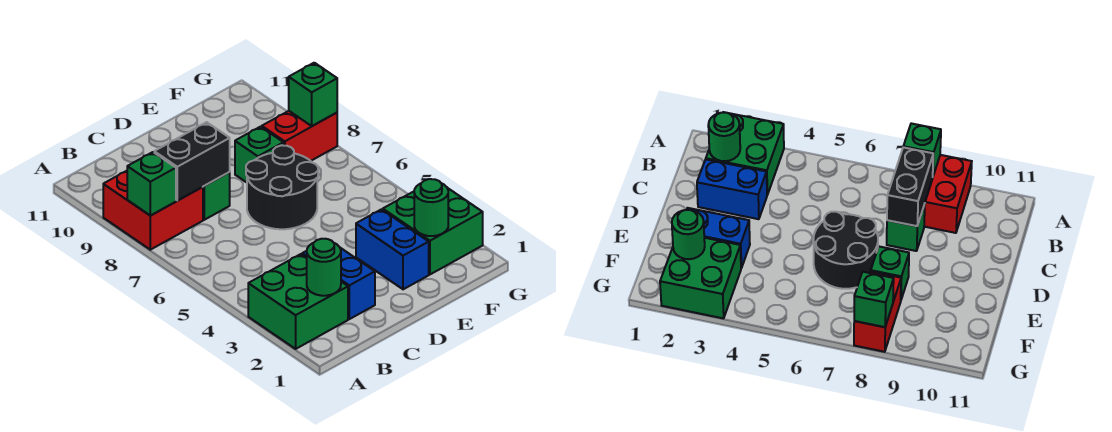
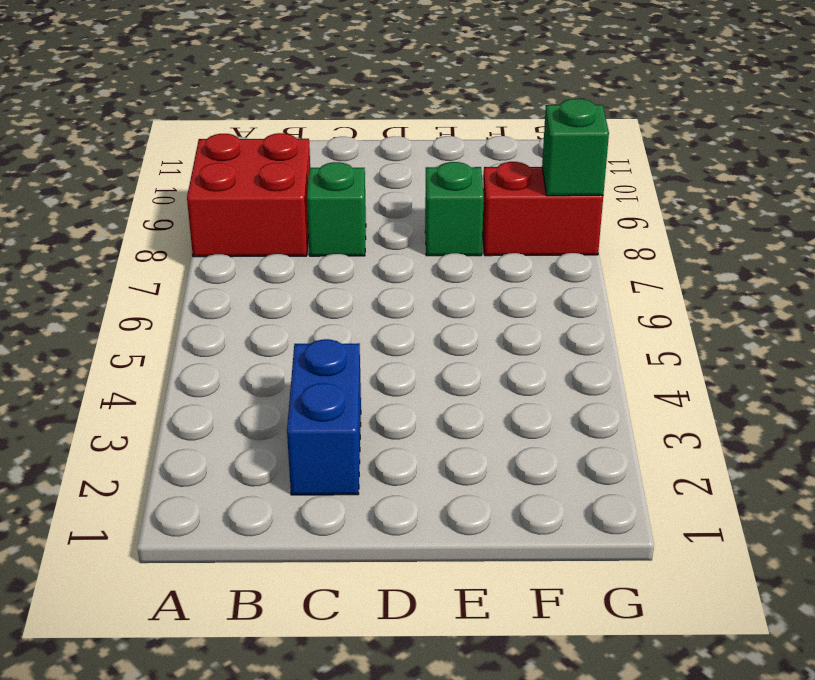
none -> green 2x2 brick [248,254,348,349]
none -> black 2x2 round brick [246,145,318,229]
none -> blue 1x2 brick [356,209,429,289]

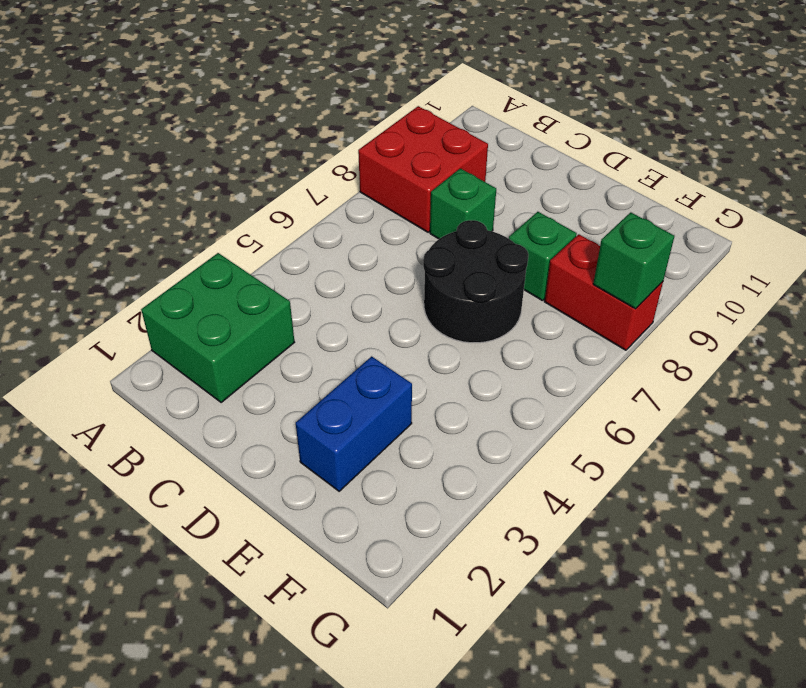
none -> blue 1x2 brick [302,248,375,319]
none -> green 2x2 brick [383,189,483,274]
none -> green 1x1 brick [127,152,176,216]

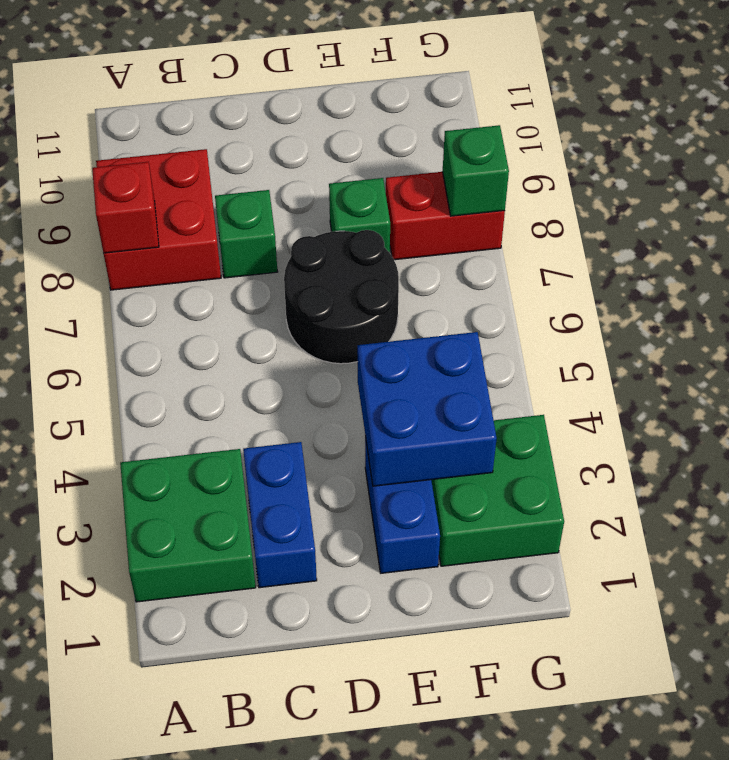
red 1x1 brick [92,162,159,253] -> green 1x1 brick [127,152,176,216]
blue 2x2 brick [357,332,497,486] -> none
none -> green 1x1 round brick [307,239,341,296]
none -> black 1x2 brick [154,122,230,201]
none -> green 1x1 round brick [414,179,448,236]

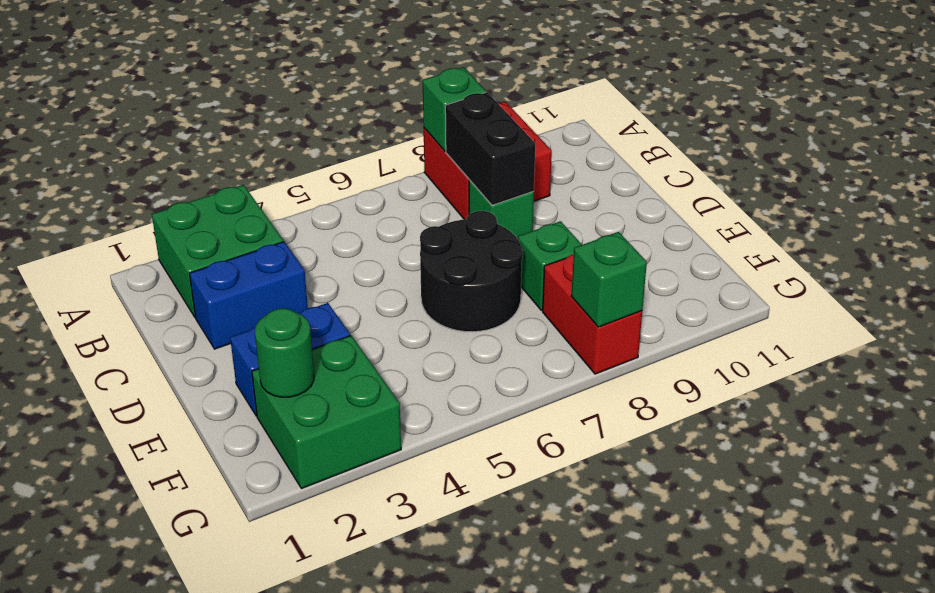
none -> green 1x1 round brick [307,239,341,296]

